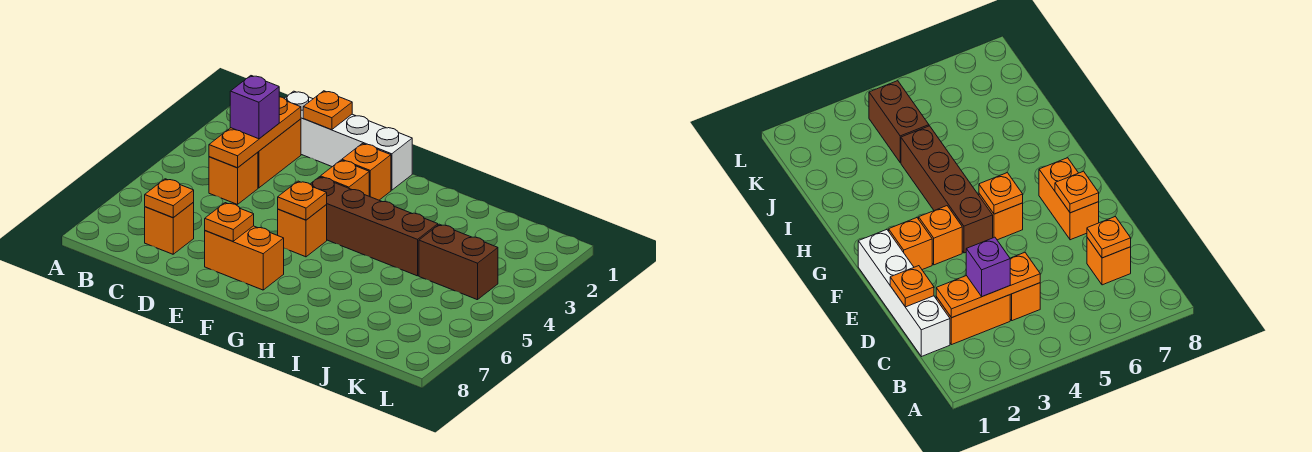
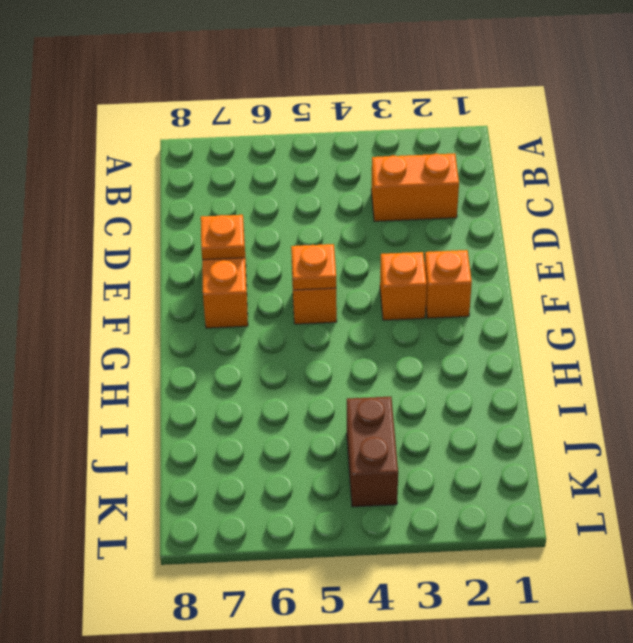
none -> white 1x4 brick [284,91,412,190]
none -> orange 1x1 brick [209,152,258,204]
none -> orange 1x1 brick [145,203,194,254]

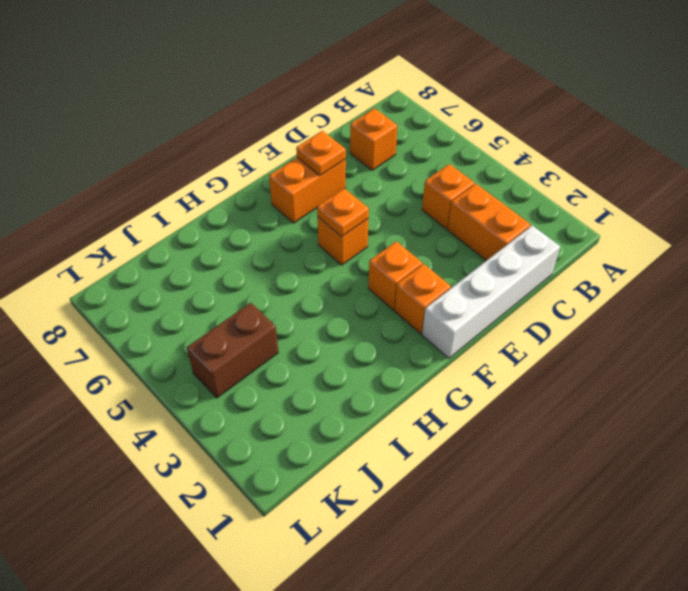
none -> brown 1x4 brick [310,177,438,276]
none -> orange 1x3 plate [209,97,301,168]
none -> orange 1x1 plate [145,179,194,218]

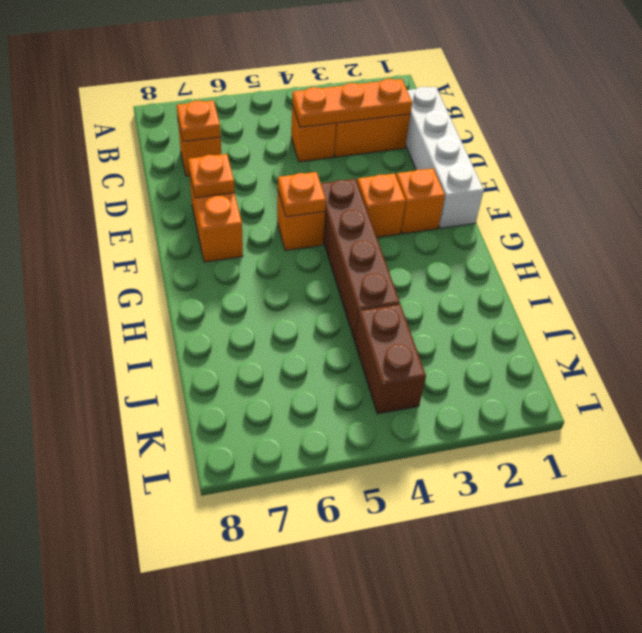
none -> orange 1x1 plate [303,91,352,130]
none -> purple 1x1 brick [230,76,279,139]

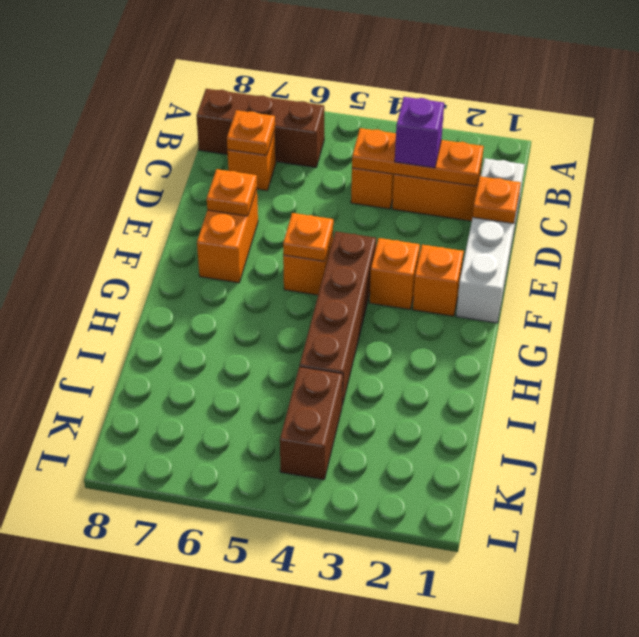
brown 1x3 brick [197,89,324,167] -> none

